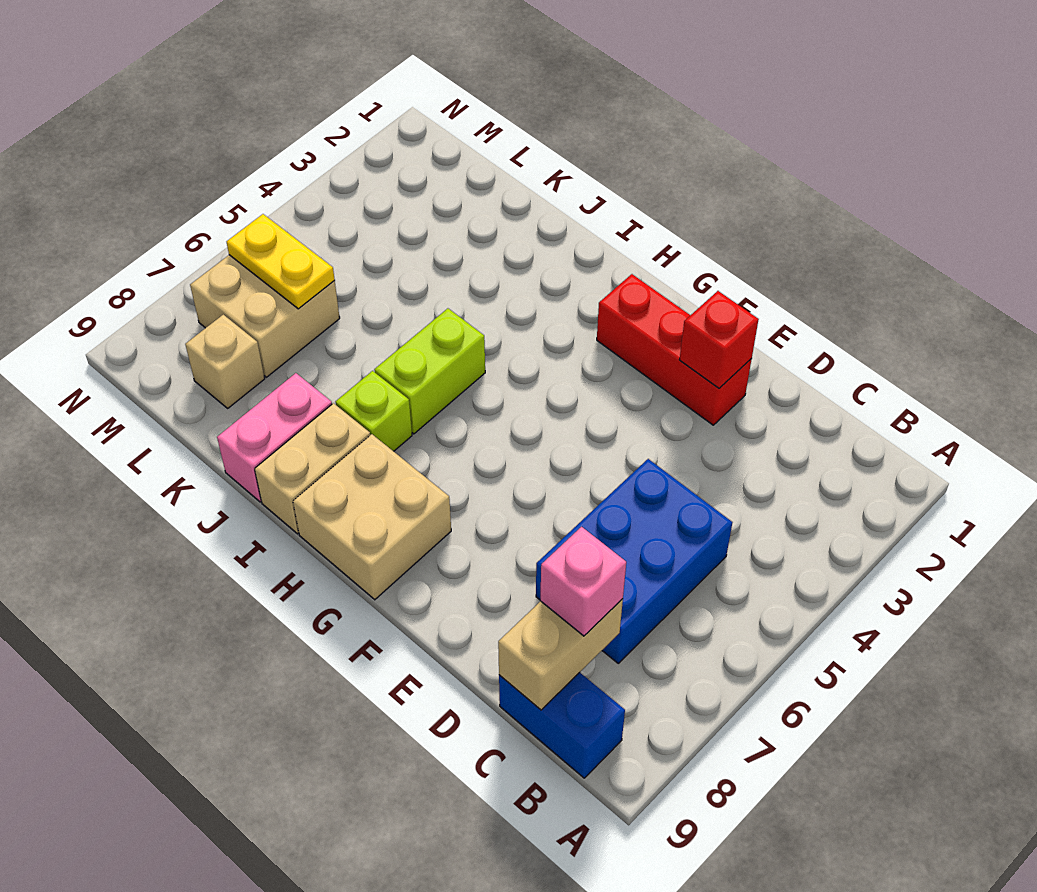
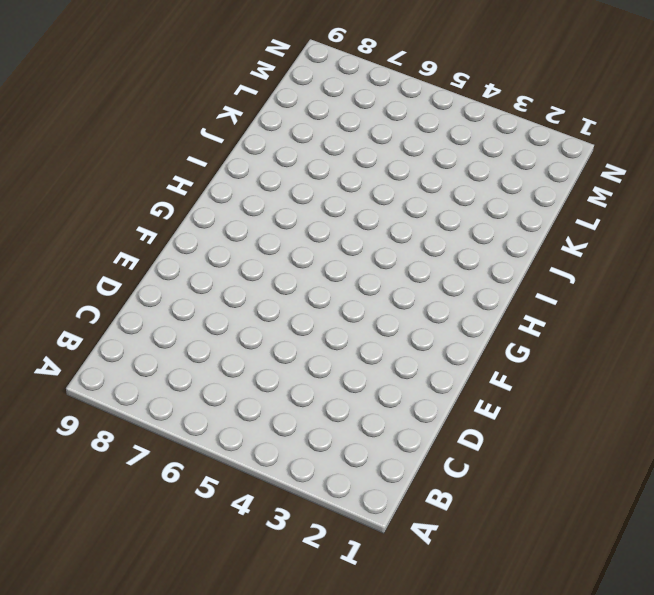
none -> blue 1x2 brick [499,672,625,778]
none -> blue 2x3 brick [536,459,732,663]
none -> red 1x3 brick [597,274,752,425]

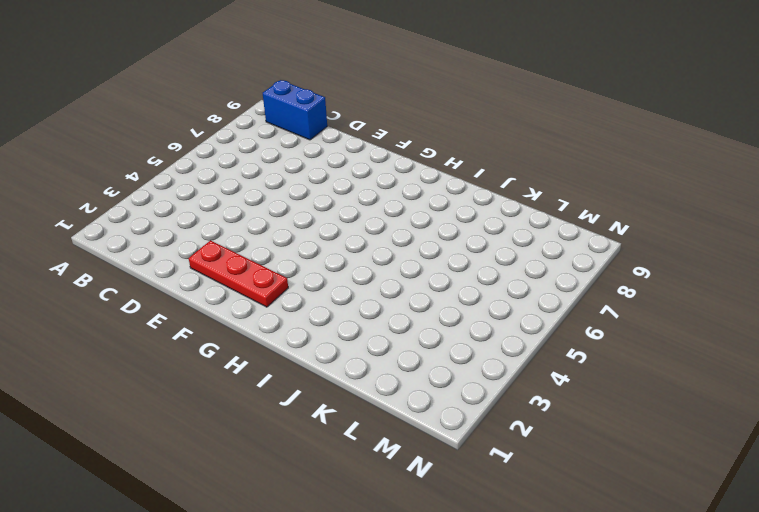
red 1x3 plate [189,241,288,307] -> red 1x3 brick [597,274,752,425]
none -> blue 2x3 brick [536,459,732,663]
none -> tan 2x2 brick [293,434,451,600]
none -> lime 1x2 brick [374,309,485,434]

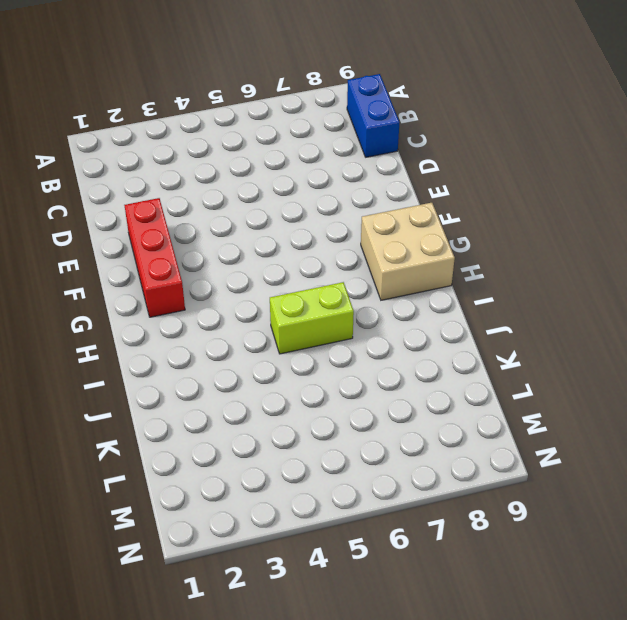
none -> blue 2x3 brick [536,459,732,663]
none -> lime 1x1 brick [335,371,412,451]
none -> tan 1x2 brick [255,403,370,534]

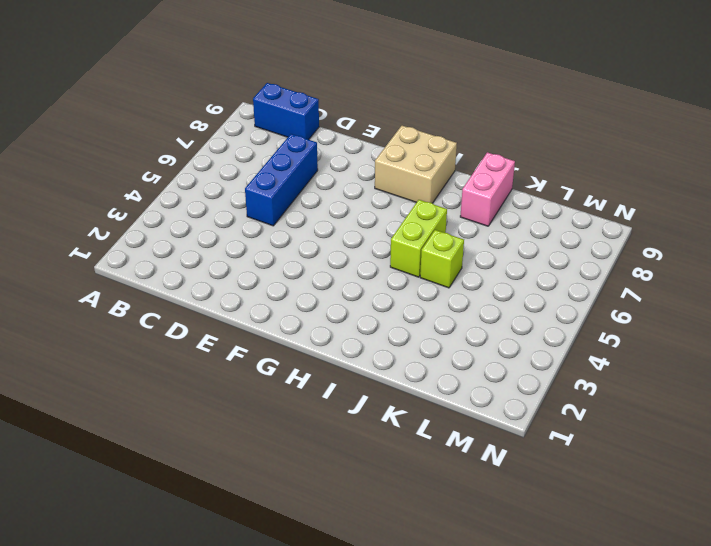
blue 1x3 brick [245,134,318,226] -> blue 2x3 brick [536,459,732,663]
lime 1x1 brick [420,230,464,288] -> lime 1x1 brick moved to [335,371,412,451]
none -> red 1x3 brick [597,274,752,425]
none -> tan 1x2 brick [255,403,370,534]
none -> tan 2x2 brick [190,255,340,377]

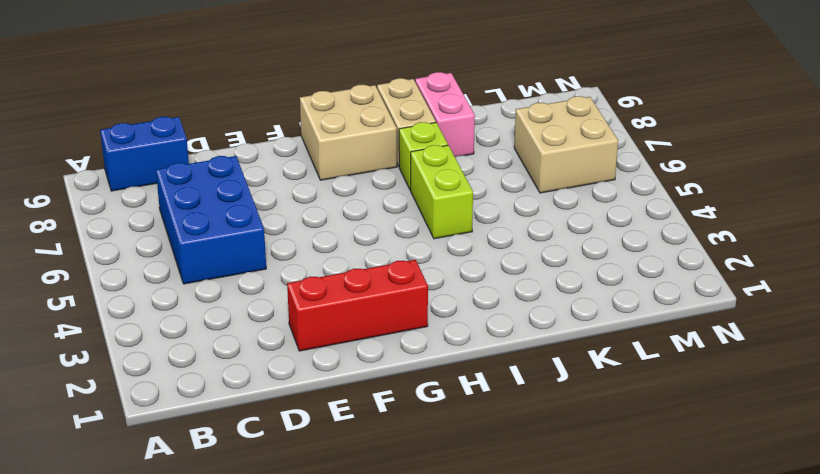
none -> tan 1x1 brick [185,315,265,408]
none -> tan 1x2 brick [498,599,623,710]
none -> red 1x1 brick [680,291,759,388]

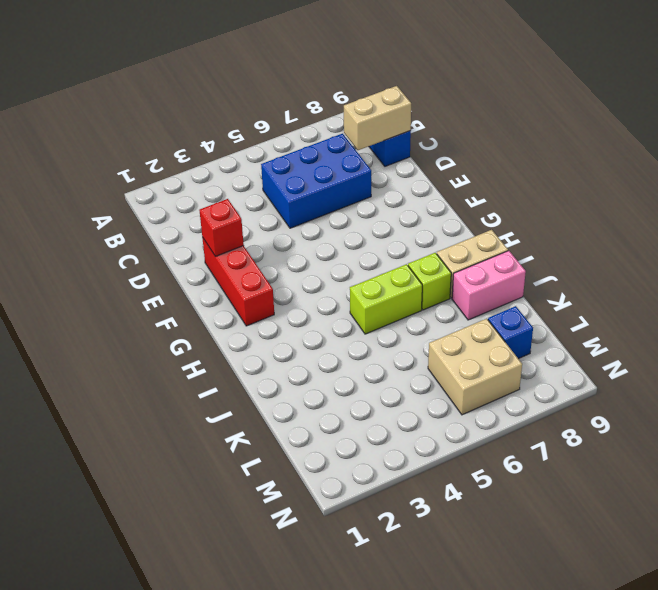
blue 1x1 brick [488,306,533,359] -> tan 1x1 brick [185,315,265,408]
none -> tan 2x2 brick [293,434,451,600]
none -> yellow 1x2 plate [226,214,335,309]
none -> pink 1x1 brick [540,527,626,636]

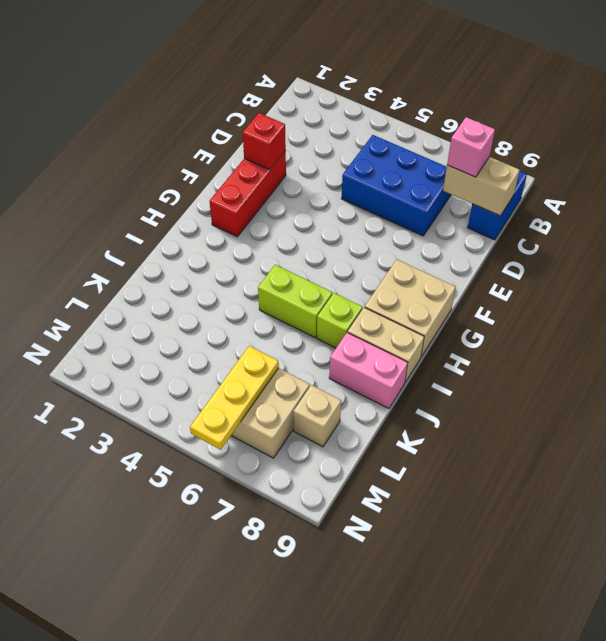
yellow 1x3 plate [190,346,279,450] -> yellow 1x2 plate [226,214,335,309]

